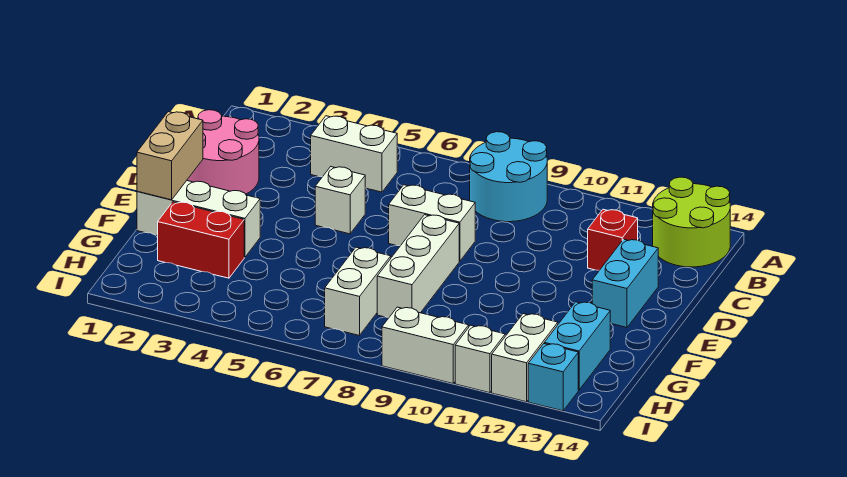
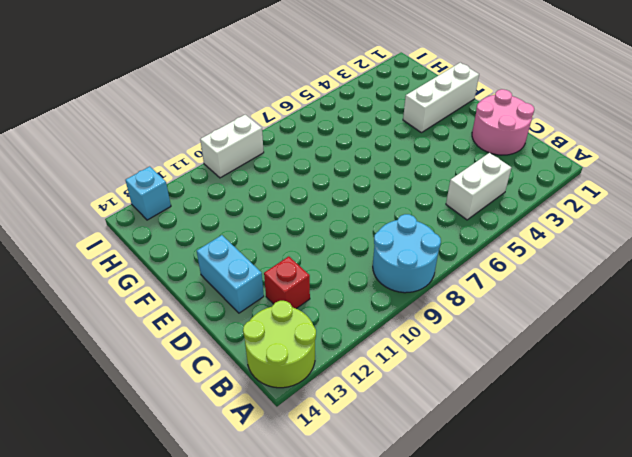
none -> white 1x1 brick [315,167,365,234]
none -> white 1x2 brick [389,185,475,261]
none -> white 1x3 brick [377,215,459,317]

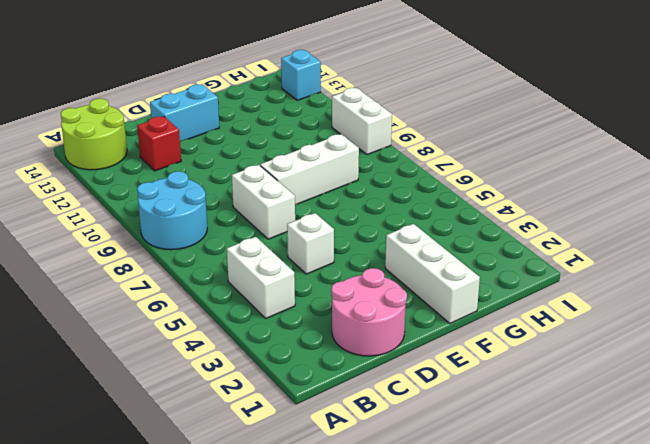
none -> red 1x2 brick [158,202,244,278]
none -> white 1x2 brick [325,247,391,336]
none -> cyan 1x2 brick [544,302,610,390]

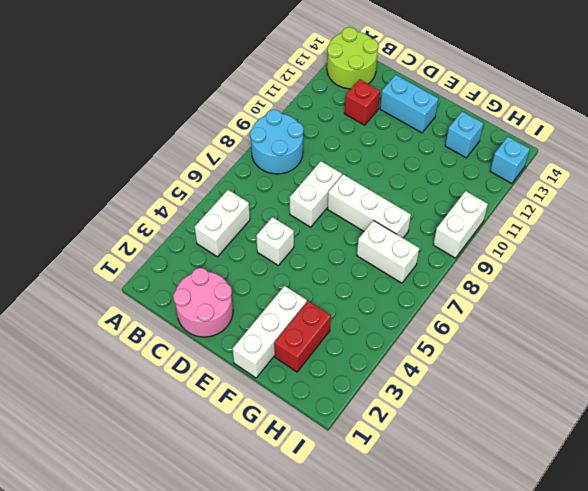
cyan 1x1 brick [445,111,484,158] -> cyan 1x2 brick [544,302,610,390]
none -> white 1x2 brick [492,314,558,402]
none -> white 1x1 brick [455,325,505,393]
none -> tan 1x2 brick [137,112,203,200]

